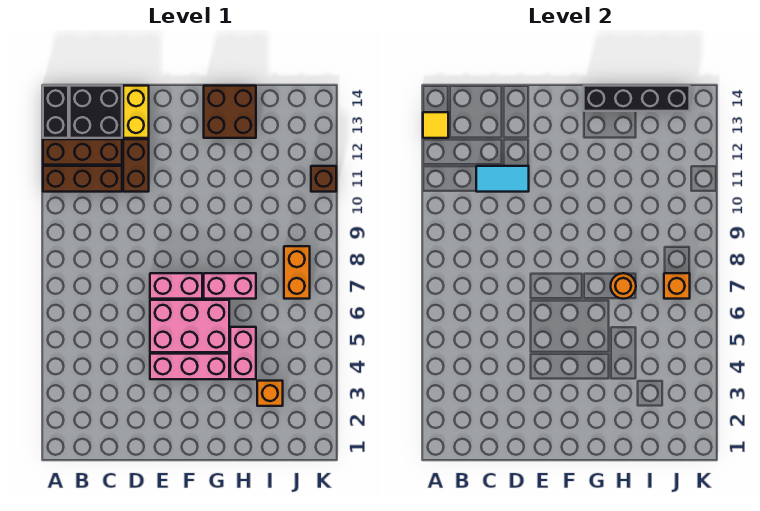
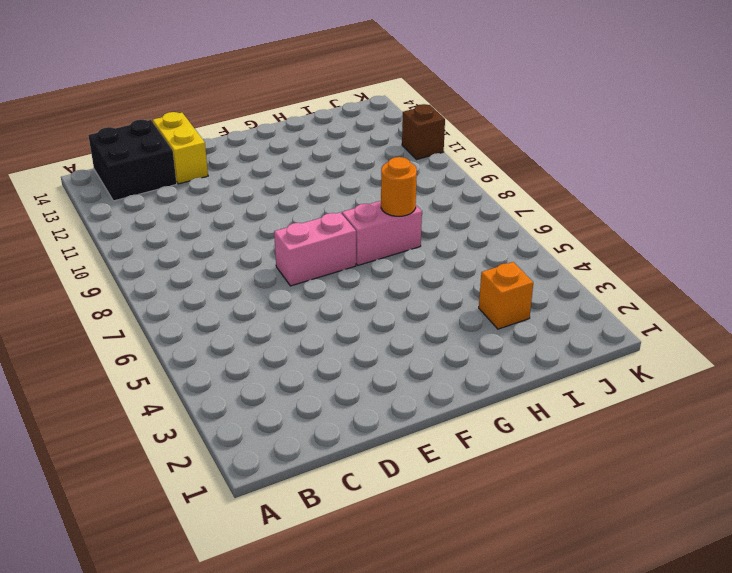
none -> brown 1x3 brick [43,166,122,192]
none -> brown 1x3 brick [43,139,122,165]
none -> black 1x2 brick [43,86,68,138]

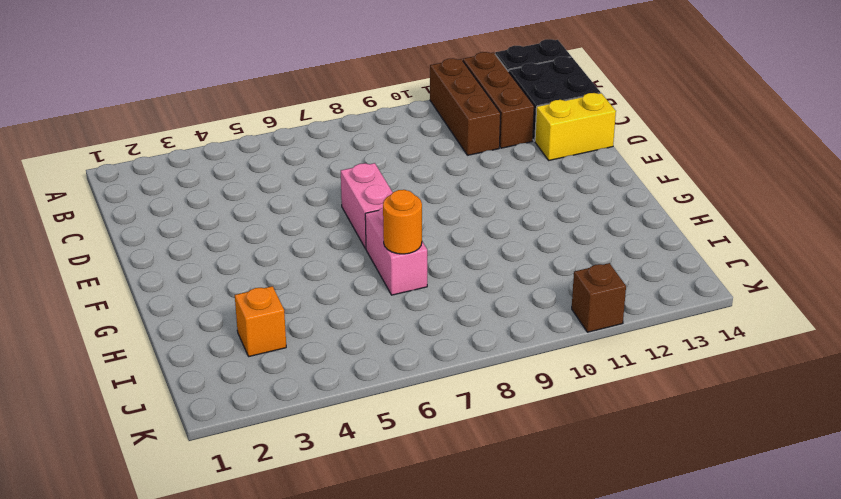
none -> brown 1x2 brick [123,139,149,192]
none -> pink 1x3 brick [150,354,229,379]
none -> pink 2x3 brick [150,300,229,352]

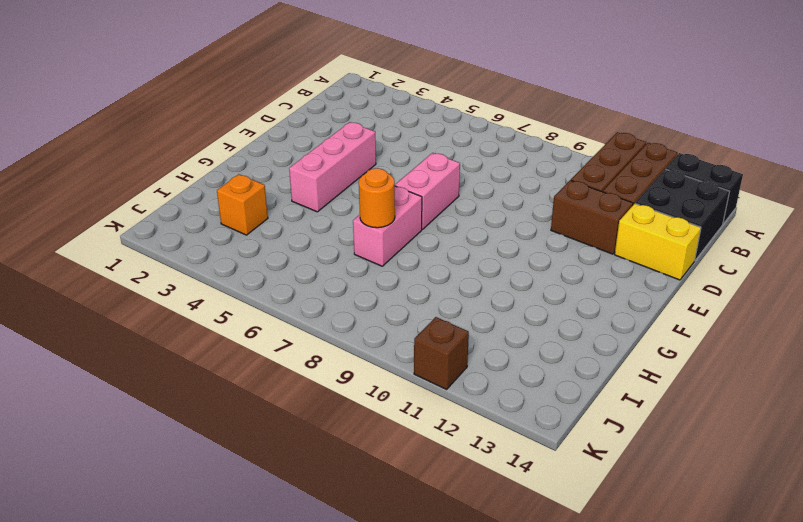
none -> pink 2x3 brick [150,300,229,352]
none -> brown 2x2 brick [204,86,256,138]
none -> pink 1x2 brick [230,327,256,379]

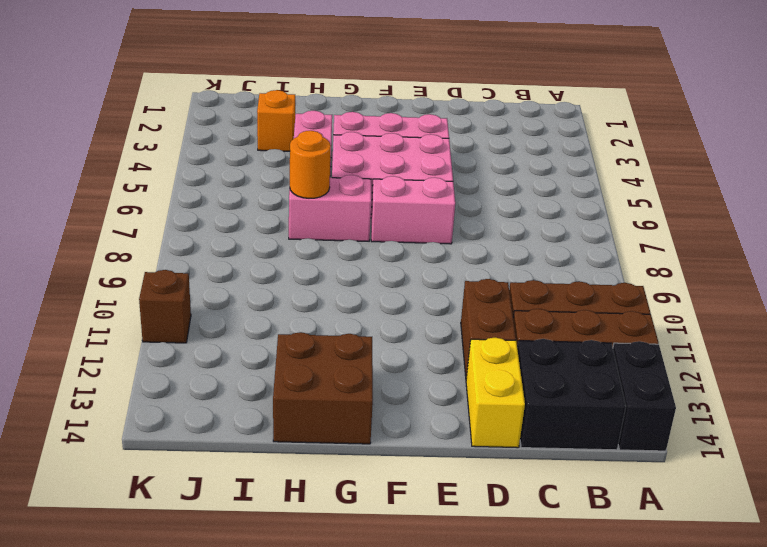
none -> orange 1x2 brick [284,246,310,299]
none -> yellow 1x1 tile [423,112,448,138]
none -> cyan 1x2 tile [476,166,529,192]

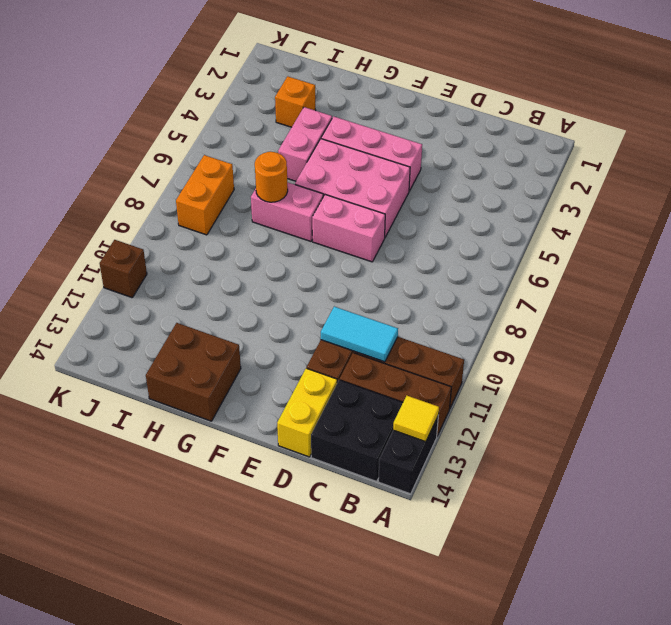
none -> black 1x4 brick [584,86,690,111]
none -> orange 1x1 brick [664,273,690,299]

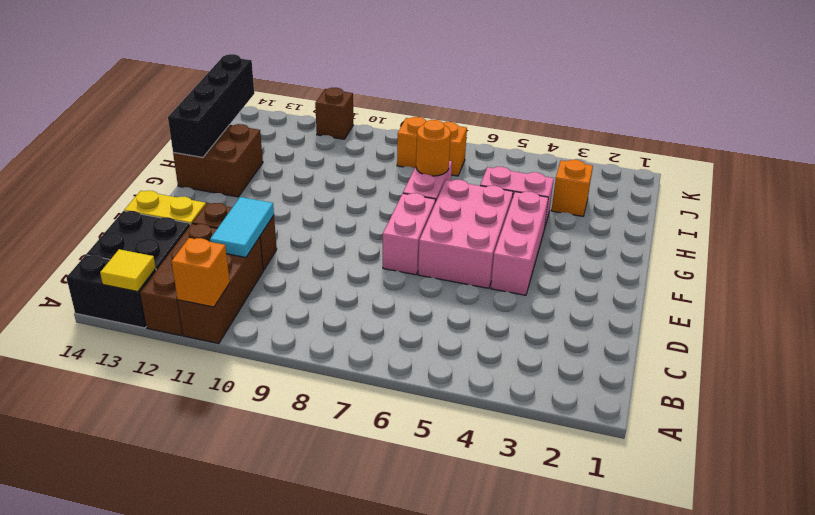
orange 1x1 brick [171,238,230,307] -> orange 1x1 brick moved to [664,273,690,299]

